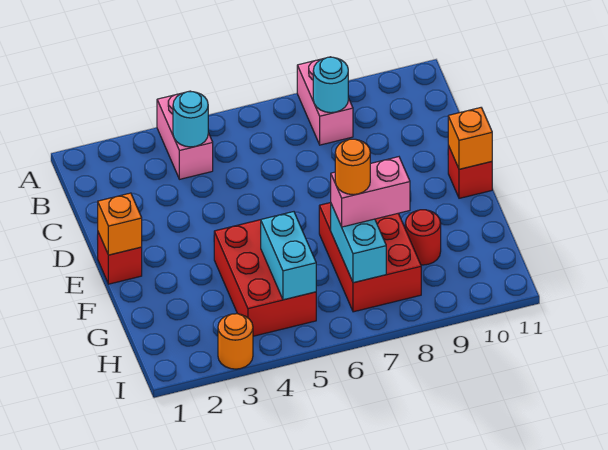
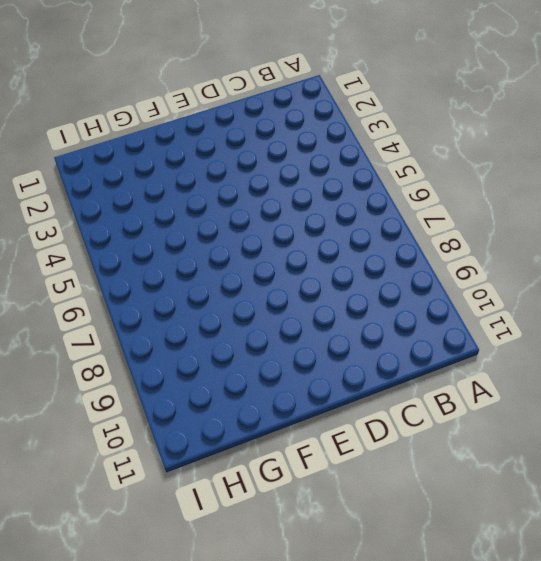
none -> pink 1x2 brick [157,91,213,179]
none -> pink 1x2 brick [297,59,353,145]
none -> red 1x1 brick [98,232,142,284]

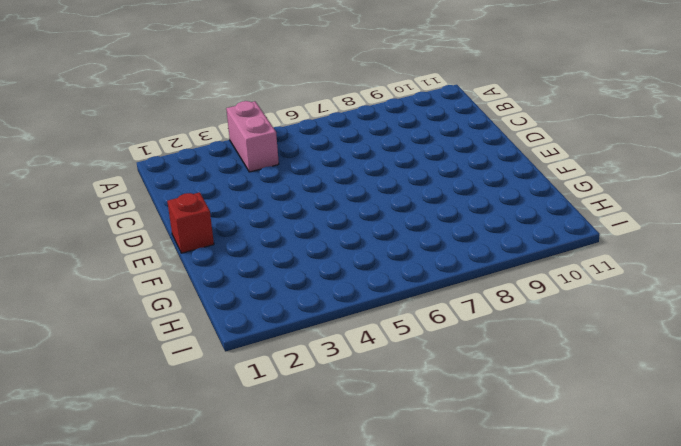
none -> pink 1x2 brick [297,59,353,145]
none -> red 1x1 brick [448,146,492,198]
none -> red 2x3 brick [214,220,316,336]

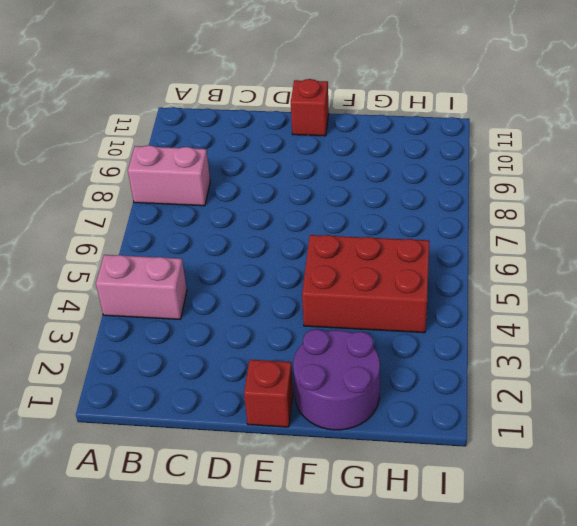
purple 2x2 round brick [293,329,380,430] -> none
none -> red 2x3 brick [319,203,421,312]
none -> red 1x1 round brick [405,210,441,265]
none -> orange 1x1 round brick [218,314,253,369]

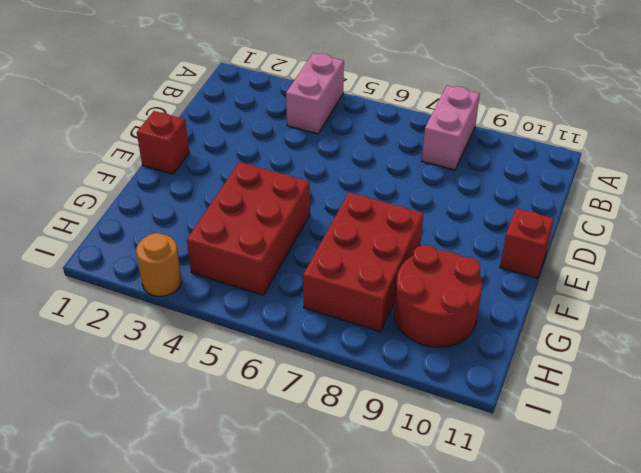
red 2x2 round brick [394,245,482,347] -> red 1x1 round brick [405,210,441,265]
none -> cyan 1x1 round brick [173,92,208,147]
none -> cyan 1x1 round brick [313,57,348,113]
none -> orange 1x1 brick [98,193,142,255]

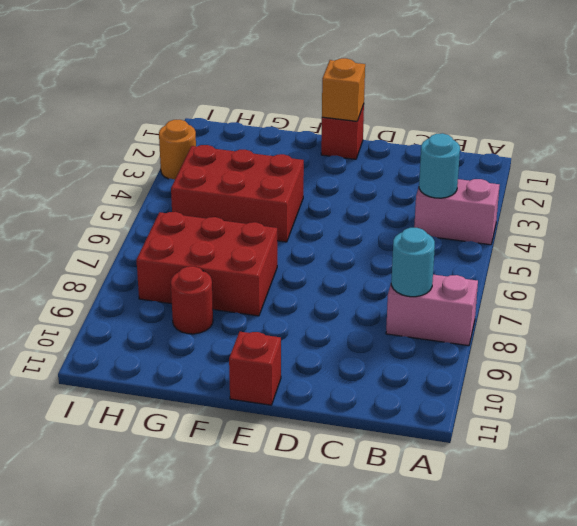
none -> orange 1x1 brick [448,108,492,169]
none -> cyan 1x2 brick [261,212,316,300]
none -> cyan 1x2 brick [331,204,386,283]

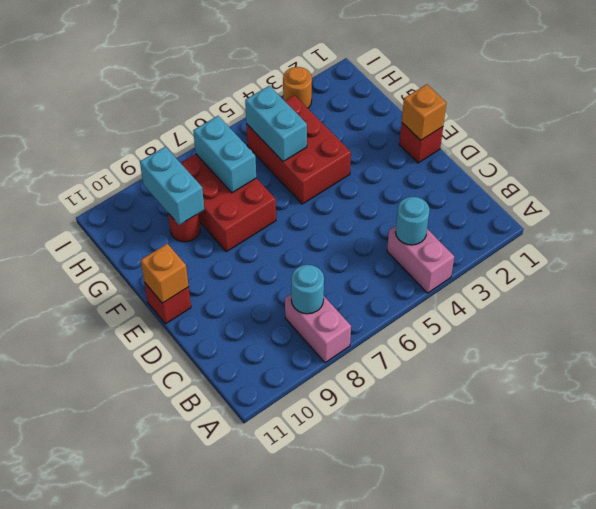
cyan 1x2 brick [140,147,204,225] -> none
none -> pink 1x2 brick [331,157,410,227]
none -> orange 1x1 round brick [335,139,370,195]

